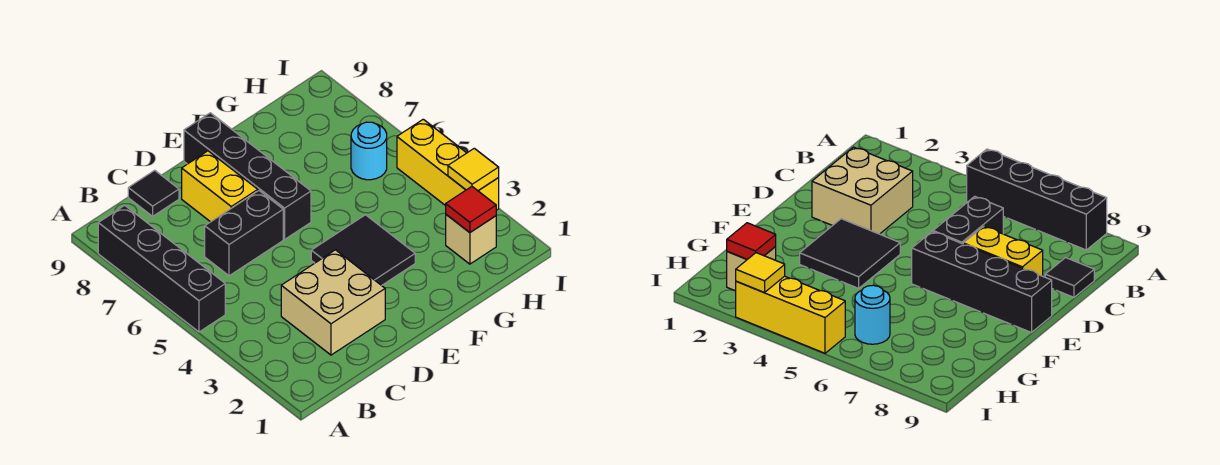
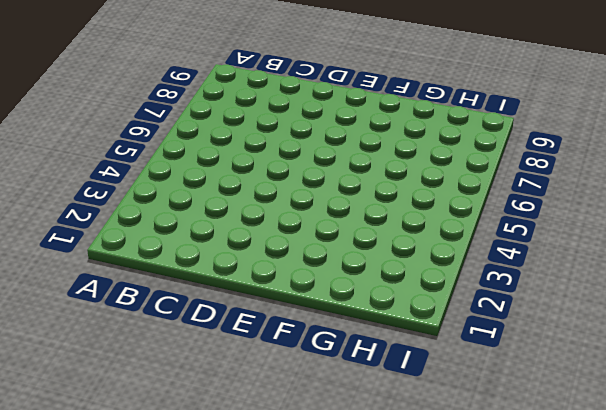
none -> black 1x4 brick [98,205,225,332]
none -> tan 2x2 brick [281,250,385,355]
none -> black 1x2 brick [205,191,283,276]

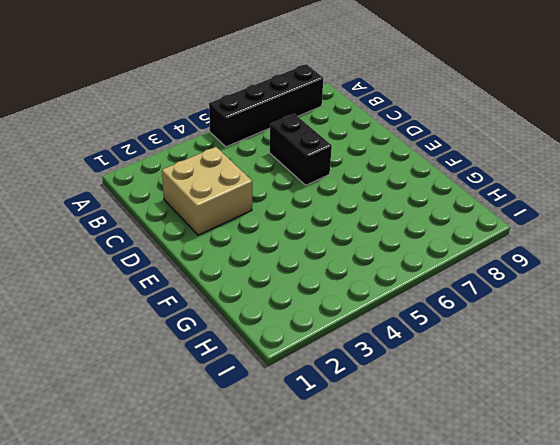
none -> black 1x1 tile [128,170,179,216]
none -> yellow 1x2 brick [182,151,258,222]
none -> black 2x2 tile [311,215,415,286]

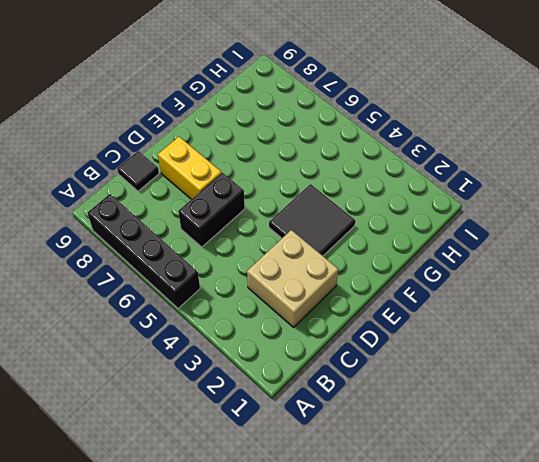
none -> black 1x4 brick [184,113,311,239]
none -> tan 1x1 brick [446,215,496,264]
none -> cyan 1x1 round brick [351,122,387,180]

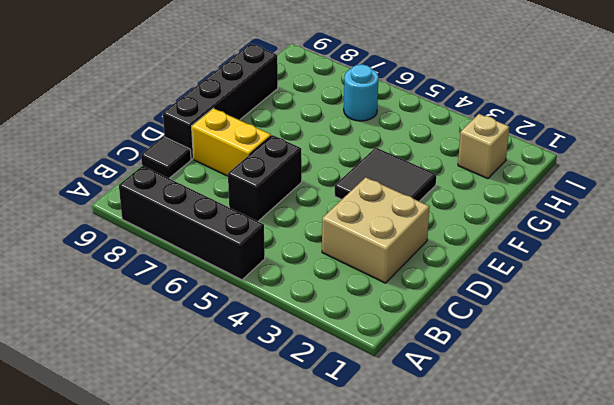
black 1x4 brick [163,44,278,159] -> black 1x4 brick turned to [184,113,311,239]
none -> yellow 1x3 brick [397,119,499,210]
none -> red 1x1 tile [446,187,496,232]
none -> yellow 1x1 tile [448,148,499,191]

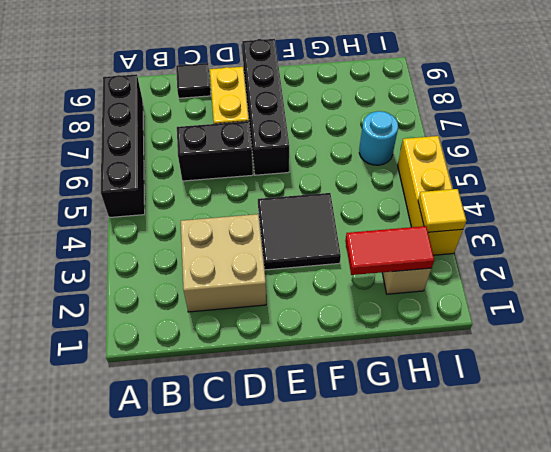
red 1x2 tile [345,226,434,275] -> red 1x1 tile [446,187,496,232]

